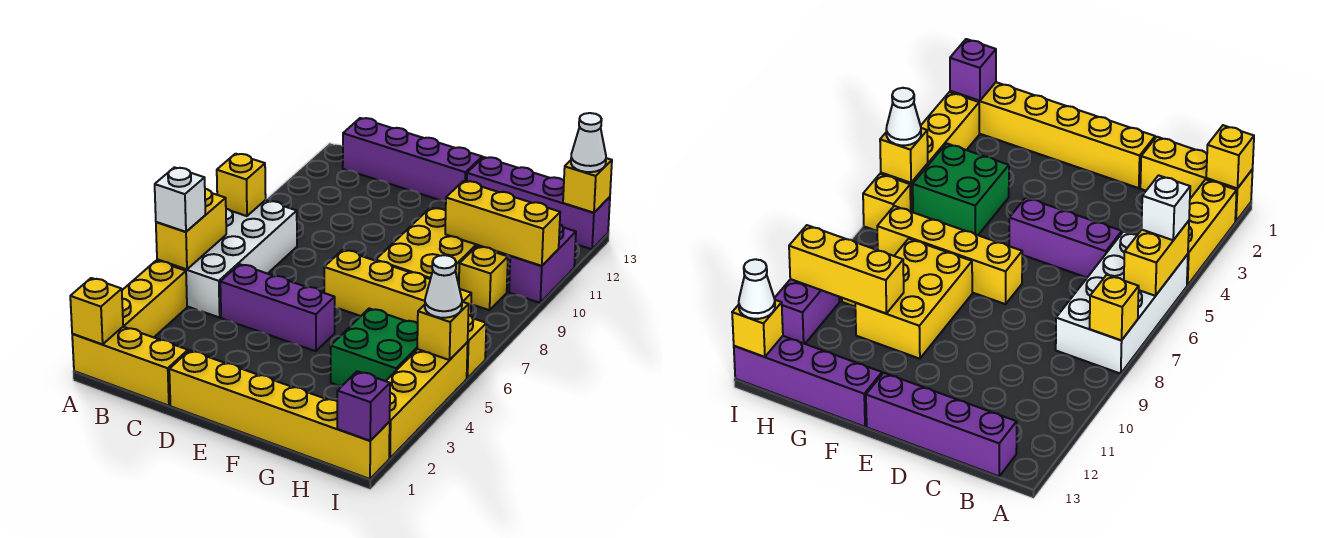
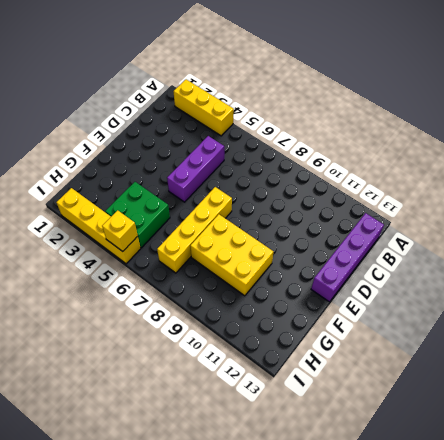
none -> yellow 1x3 brick [72,327,188,406]
none -> white 2x4 brick [157,200,297,318]
none -> yellow 1x6 brick [169,350,390,479]

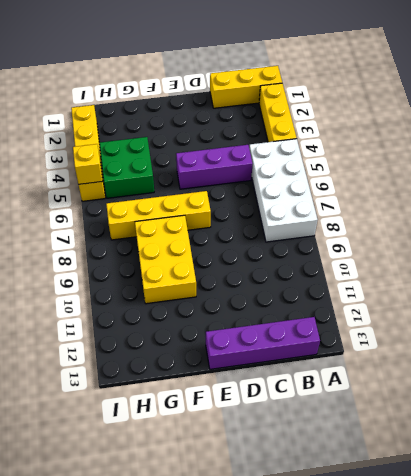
none -> yellow 1x6 brick [169,350,390,479]
none -> purple 1x4 brick [467,157,610,249]
none -> yellow 1x1 brick [459,246,508,310]

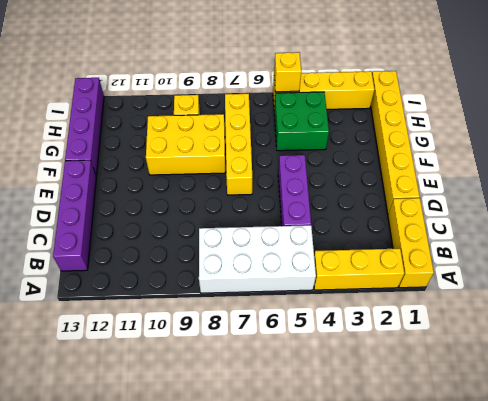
none -> yellow 1x1 brick [467,315,486,378]
none -> purple 1x2 brick [509,225,576,303]
none -> yellow 1x1 brick [70,278,123,344]

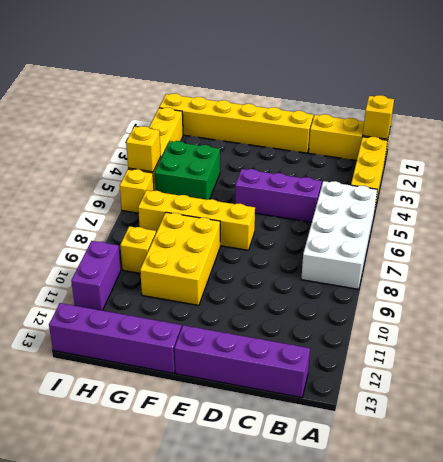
none -> yellow 1x2 brick [156,189,226,270]
none -> yellow 1x1 brick [217,154,266,216]
none -> yellow 1x3 brick [445,181,560,266]

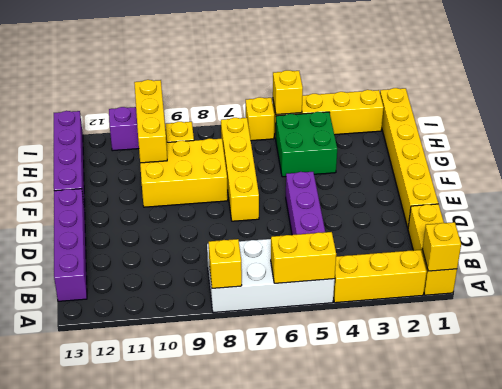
none -> purple 1x1 brick [337,371,390,441]
none -> yellow 1x1 brick [563,158,612,213]
none -> white 1x1 brick [155,167,205,232]

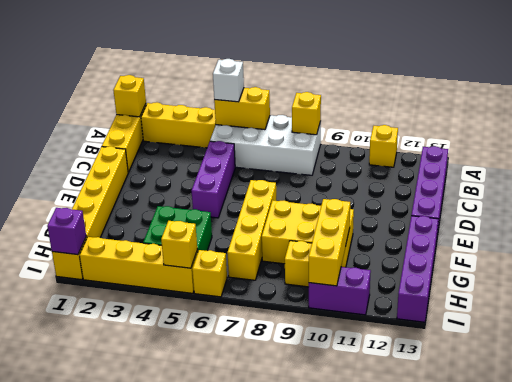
yellow 1x1 brick [369,125,398,167] -> yellow 1x1 brick moved to [563,158,612,213]
none -> white 1x1 cone [425,255,462,318]
none -> white 1x1 cone [571,113,606,172]

